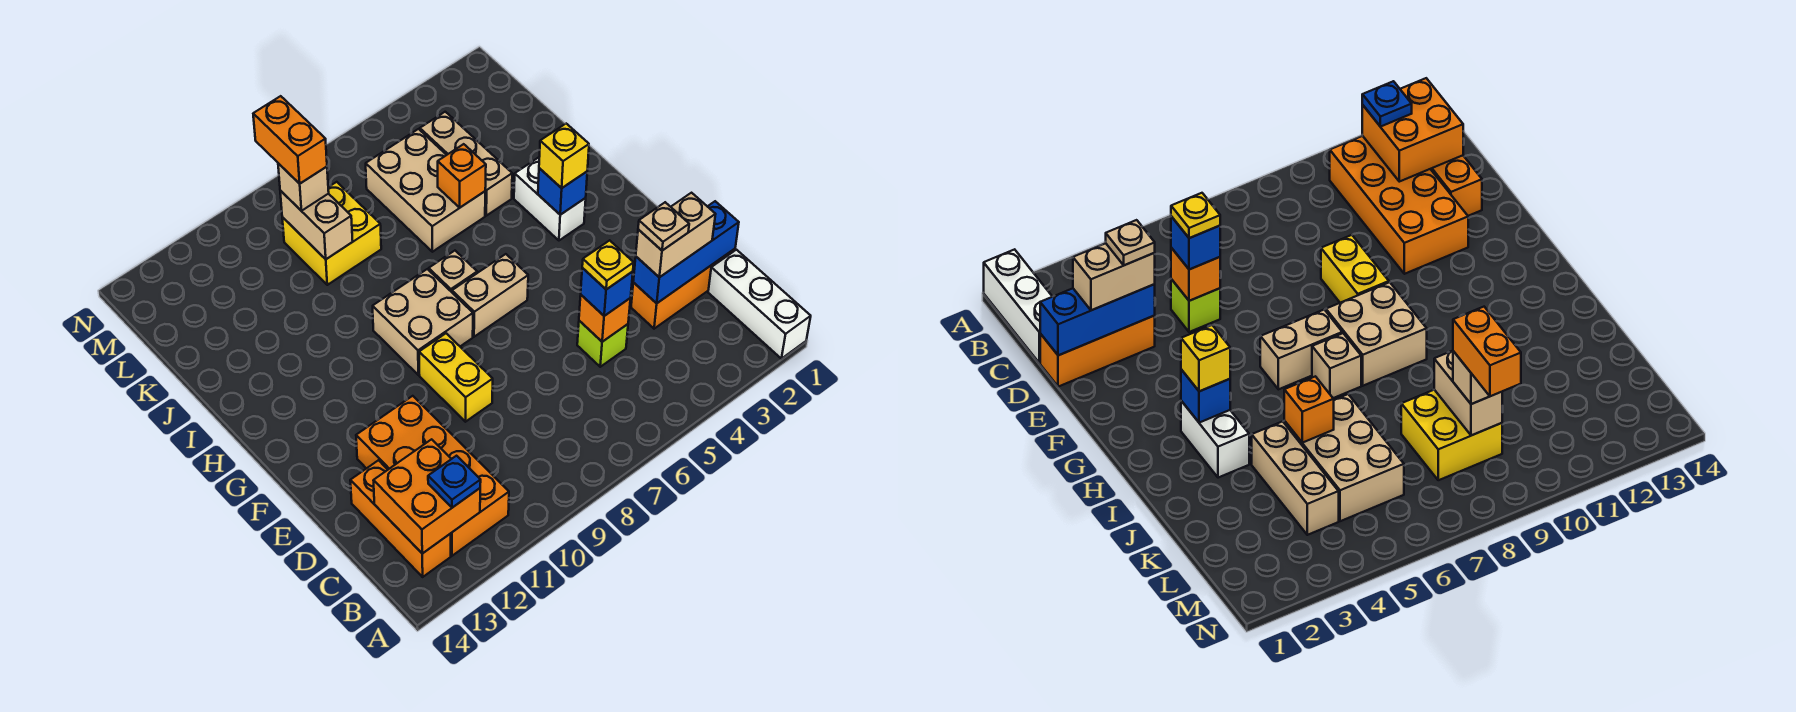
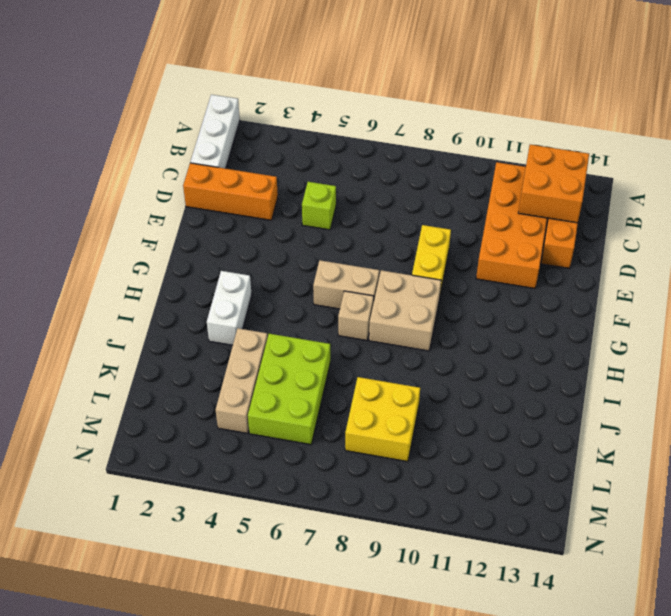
lime 2x3 brick [248,334,330,445] -> tan 2x3 brick [366,129,485,252]
none -> blue 1x3 brick [633,201,739,303]
none -> orange 1x1 brick [579,295,631,342]
none -> blue 1x1 brick [538,168,587,215]

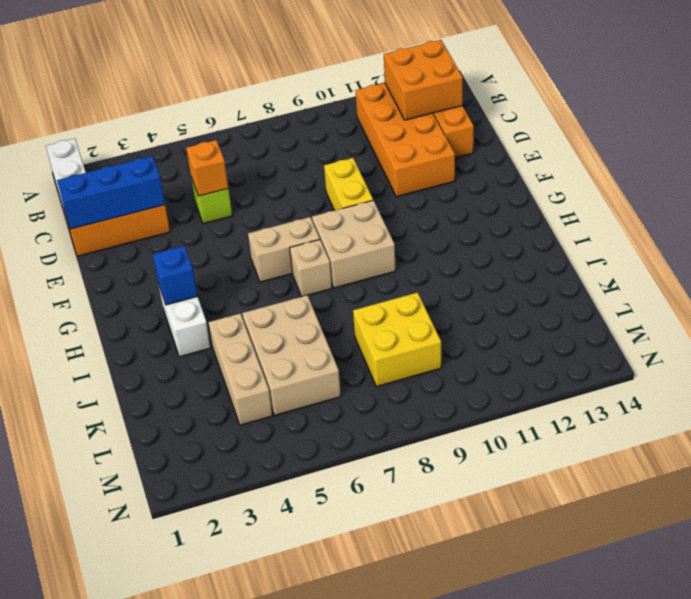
none -> orange 1x1 brick [438,144,486,208]
none -> tan 1x2 brick [280,191,353,259]
none -> blue 1x1 plate [428,456,481,508]

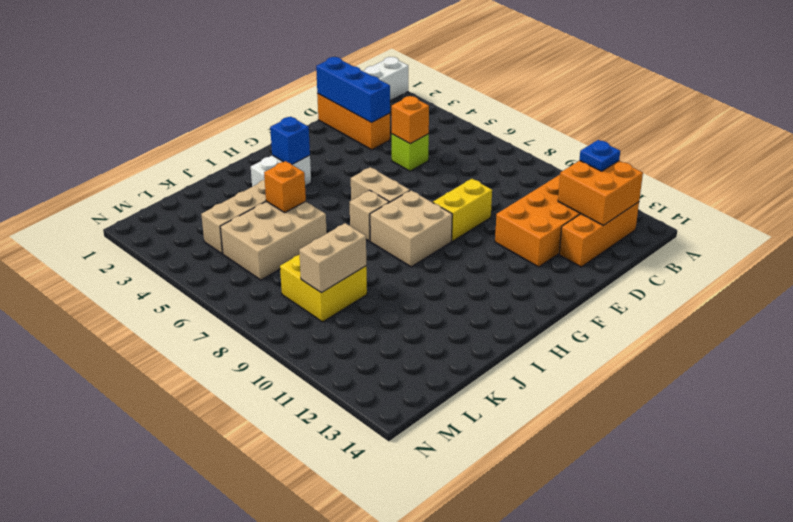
none -> tan 1x2 brick [636,193,716,277]
none -> blue 1x1 brick [581,268,633,316]
none -> yellow 1x1 brick [539,124,589,188]

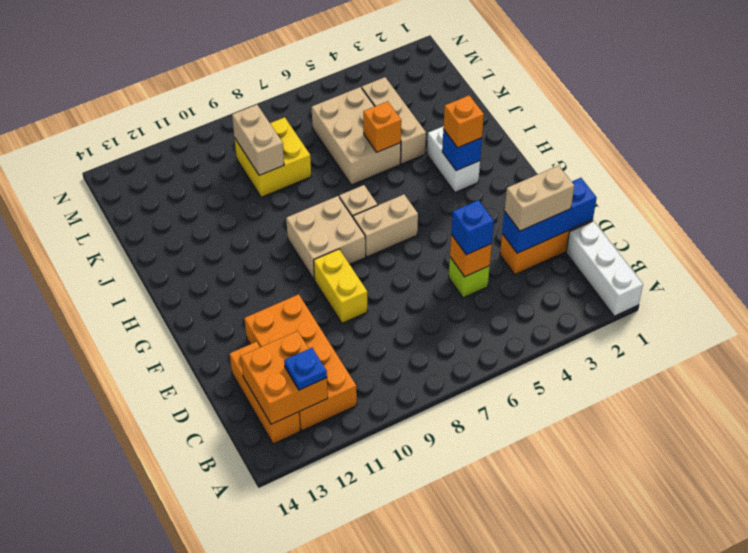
orange 1x1 brick [443,95,484,148] -> yellow 1x1 brick [539,124,589,188]
none -> tan 1x1 brick [278,163,329,211]
none -> tan 1x1 plate [638,202,689,250]
none -> yellow 1x1 plate [582,240,634,289]

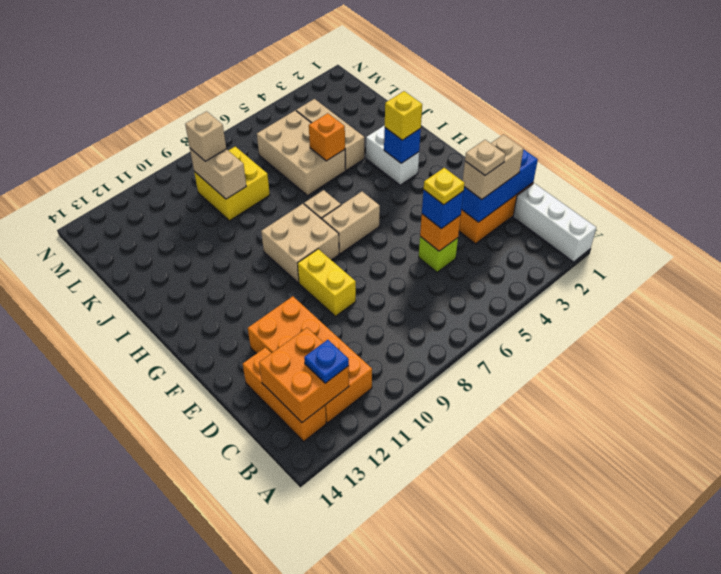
none -> orange 1x2 brick [253,96,327,184]

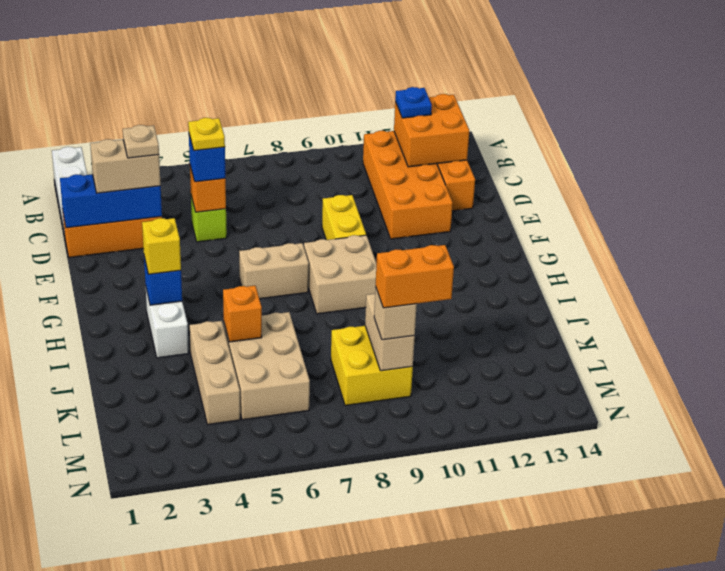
orange 1x2 brick [376,245,454,308] -> orange 1x2 brick turned to [253,96,327,184]
none -> tan 1x1 brick [429,251,477,292]

